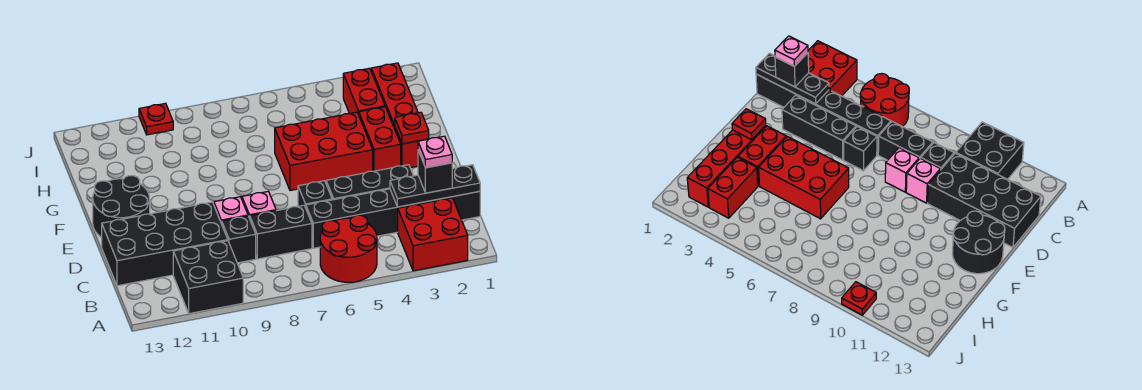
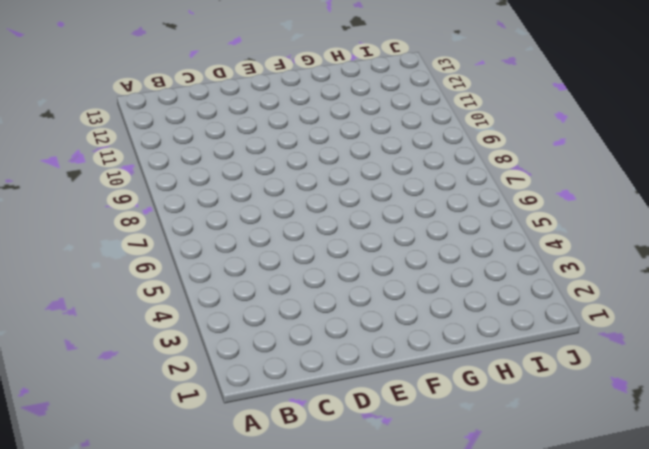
none -> red 2x2 brick [398,198,468,271]
none -> red 2x2 round brick [320,215,377,282]
none -> black 2x2 brick [173,241,243,314]

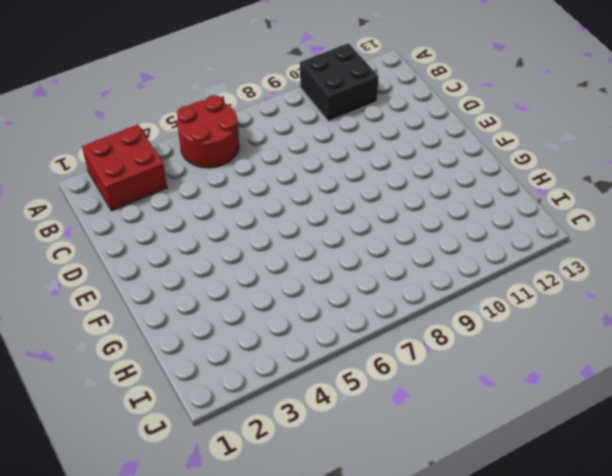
none -> black 1x6 brick [306,189,480,248]
none -> black 1x2 brick [250,205,312,259]
none -> black 1x1 brick [222,216,256,263]

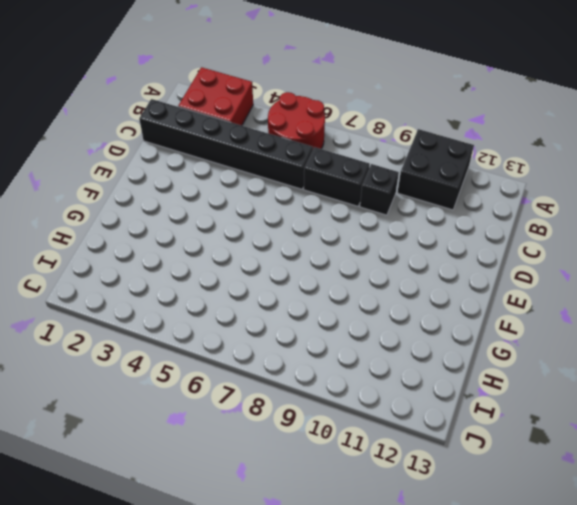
none -> black 2x4 brick [102,202,228,286]
none -> black 1x3 brick [326,165,413,200]
none -> black 1x1 brick [298,181,332,208]

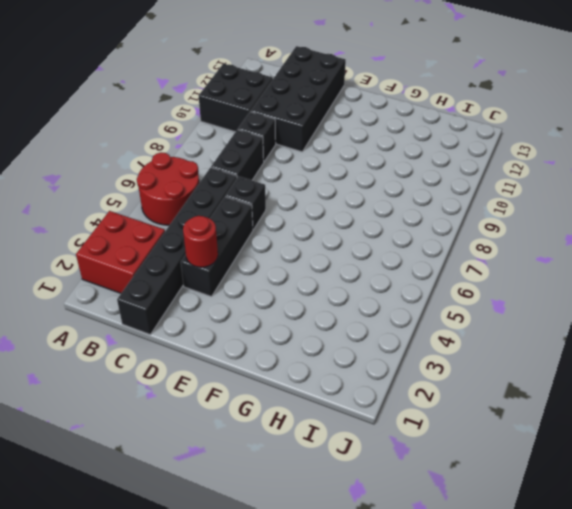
red 1x1 round brick [183,216,218,267] -> none
none -> pink 1x1 brick [242,191,276,218]
none -> pink 1x1 brick [214,197,248,224]
none -> black 2x2 round brick [93,176,150,237]

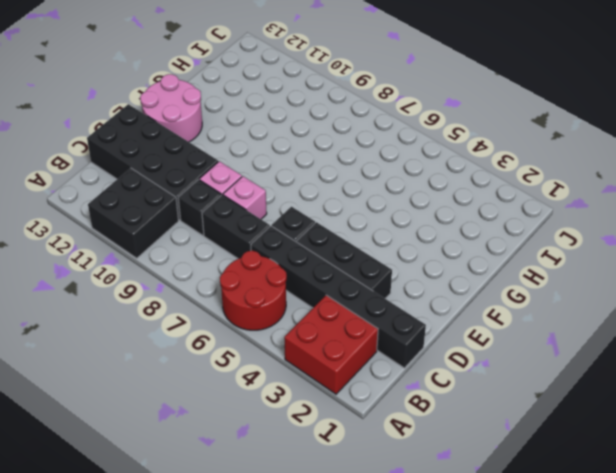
pink 2x2 round brick [140,74,202,142] -> black 2x2 round brick [93,176,150,237]
none -> red 1x4 brick [371,63,426,168]
none -> red 1x2 brick [359,107,401,171]
none -> red 2x3 brick [275,112,373,191]

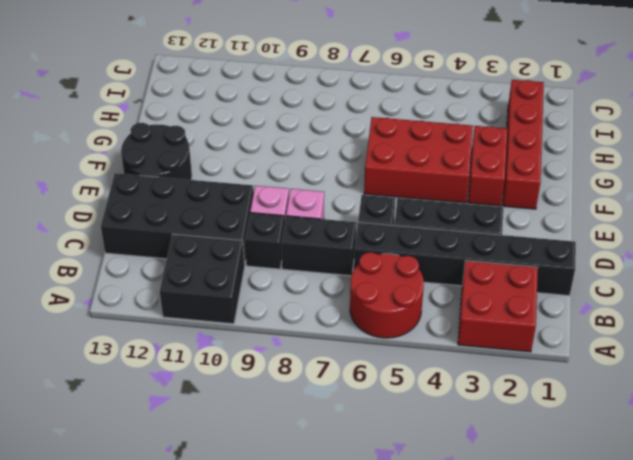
none -> red 1x2 brick [343,68,385,115]
none -> red 1x1 plate [139,103,173,135]
none -> black 1x3 plate [390,165,480,207]

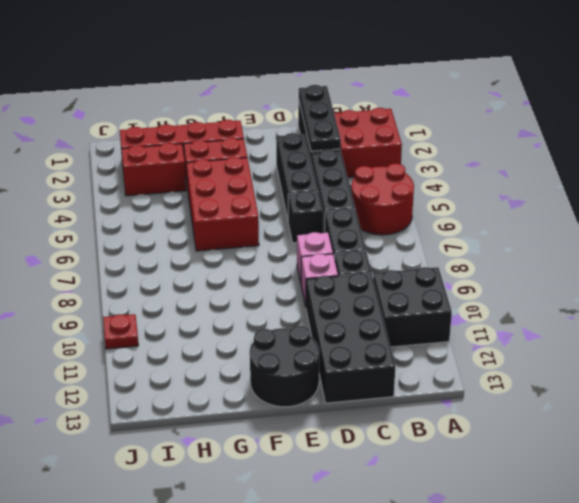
none -> red 1x1 plate [395,112,429,144]
none -> black 1x1 brick [418,151,452,193]
none -> pink 1x1 plate [418,136,452,168]

